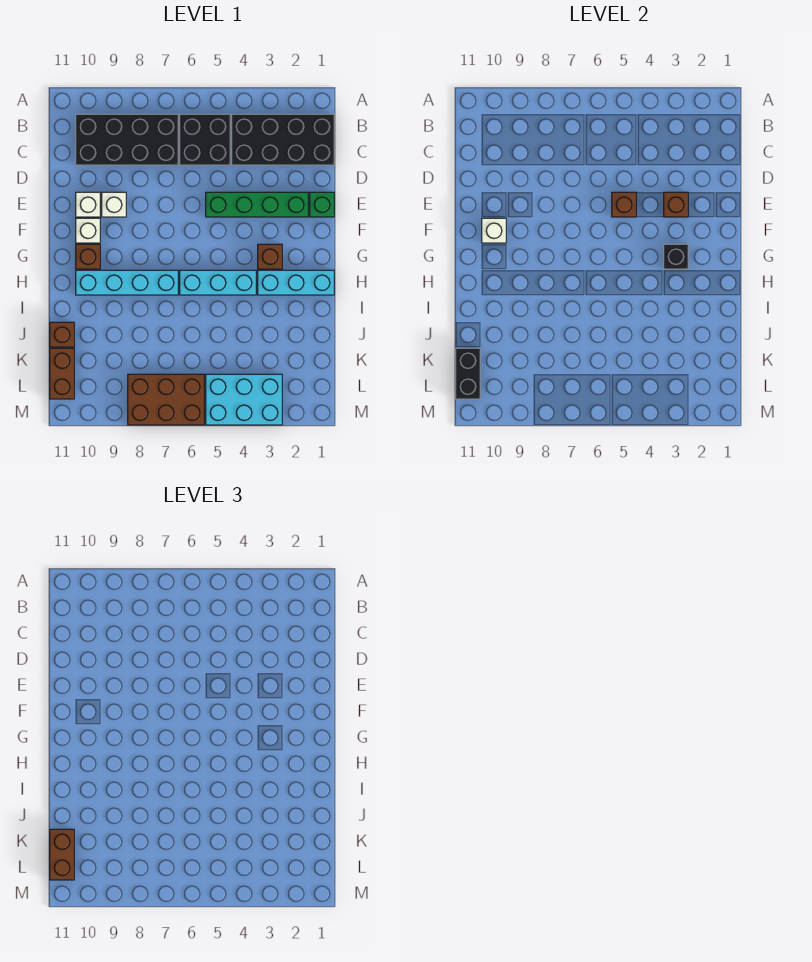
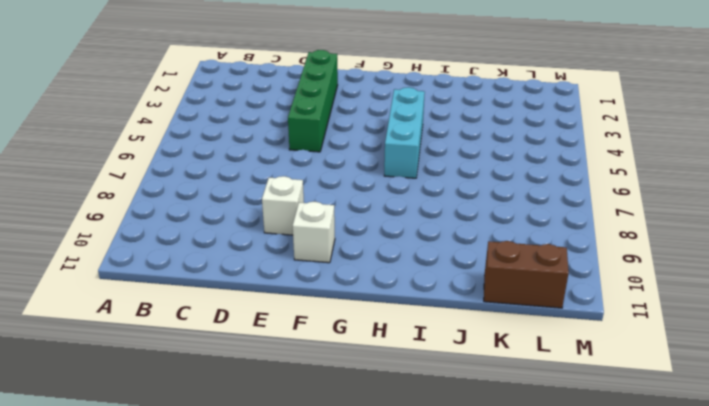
none -> black 2x4 brick [232,114,334,165]
none -> black 2x2 brick [180,114,230,165]
none -> black 2x4 brick [76,114,178,165]

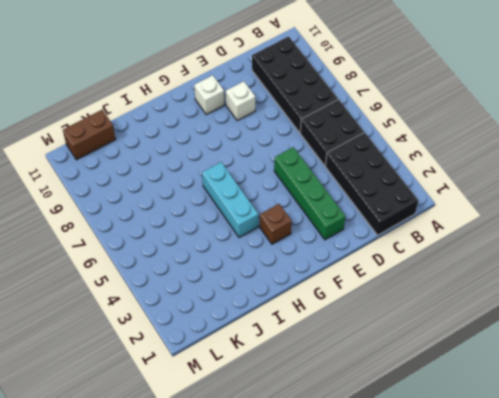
none -> green 1x1 brick [310,192,334,217]
none -> white 1x1 brick [76,192,100,217]
none -> brown 1x1 brick [76,244,100,269]

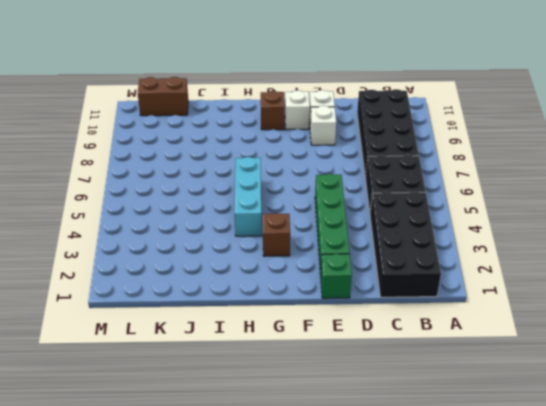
none -> cyan 1x3 brick [258,270,334,295]
none -> cyan 1x4 brick [76,270,178,295]
none -> brown 1x1 brick [50,322,74,347]

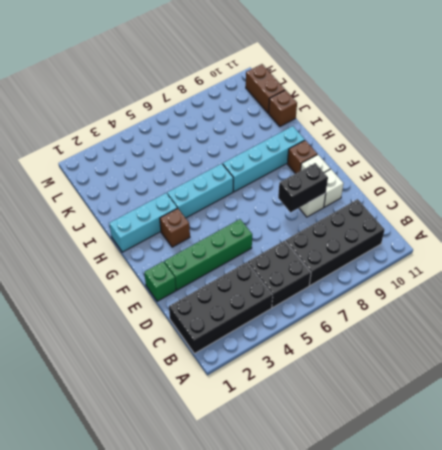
black 1x2 brick [278,163,328,212] -> black 1x2 brick turned to [456,348,480,399]
none -> cyan 2x3 brick [206,374,282,425]
none -> brown 2x3 brick [128,374,204,425]
none -> brown 1x1 brick [664,192,688,217]

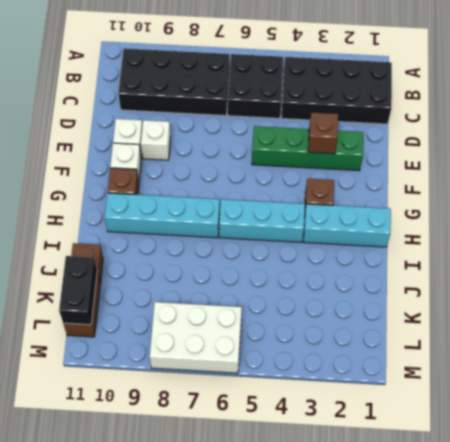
white 2x3 brick [150,302,242,373] -> brown 2x3 brick [128,374,204,425]
none -> green 1x1 brick [310,192,334,217]
none -> cyan 2x3 brick [206,374,282,425]
none -> brown 1x1 brick [612,192,636,217]

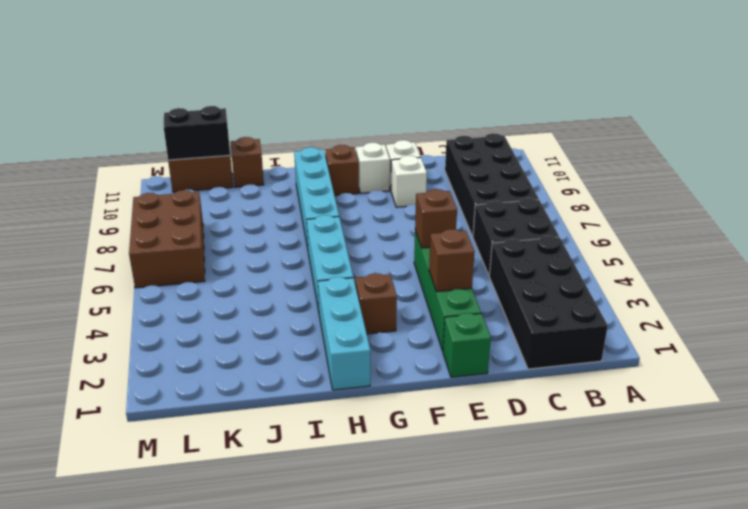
none -> cyan 2x3 brick [206,374,282,425]
none -> white 1x1 brick [482,218,506,243]
none -> black 1x1 brick [664,244,688,269]

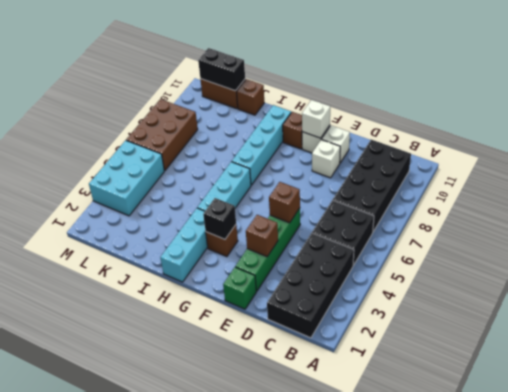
none -> brown 1x2 brick [50,829,74,880]

